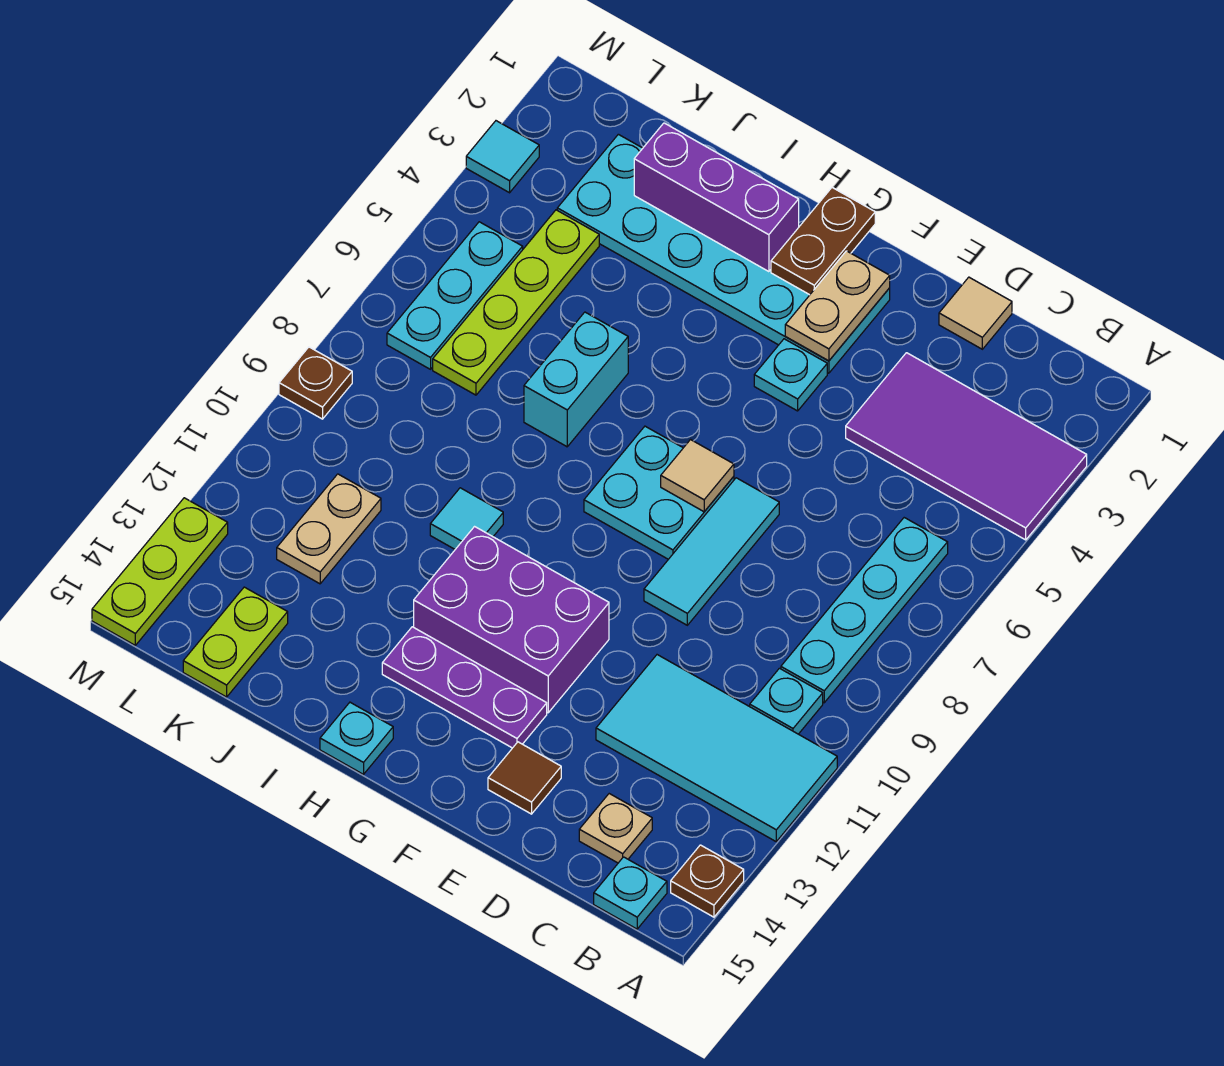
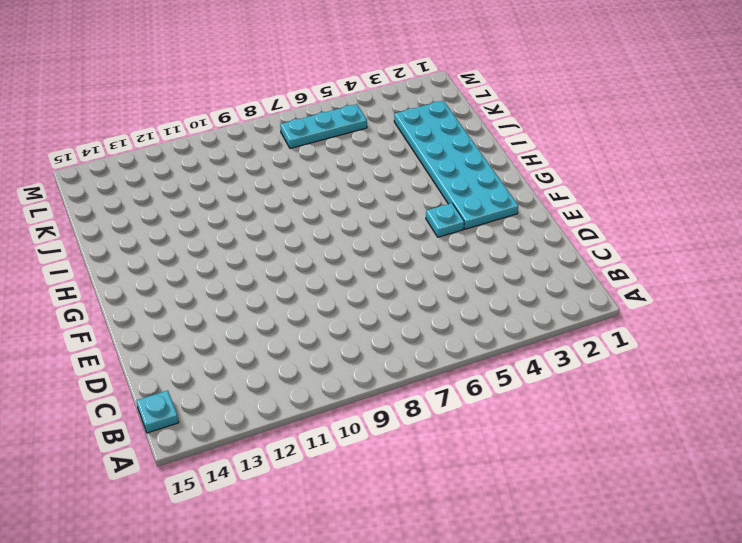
none -> purple 2x4 tile [846,353,1087,540]
none -> cyan 2x4 tile [596,655,837,841]
none -> brown 1x1 plate [671,845,744,917]

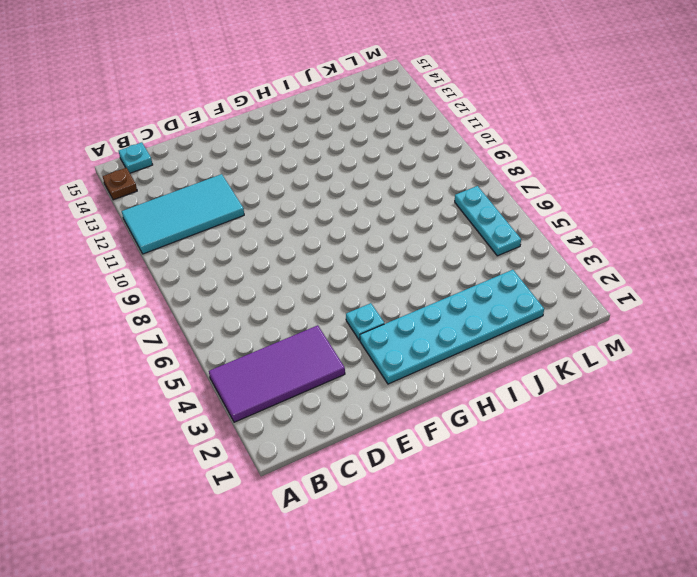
none -> cyan 1x4 plate [781,518,948,703]
none -> cyan 1x1 plate [750,668,823,734]
none -> tan 1x1 plate [579,794,652,863]

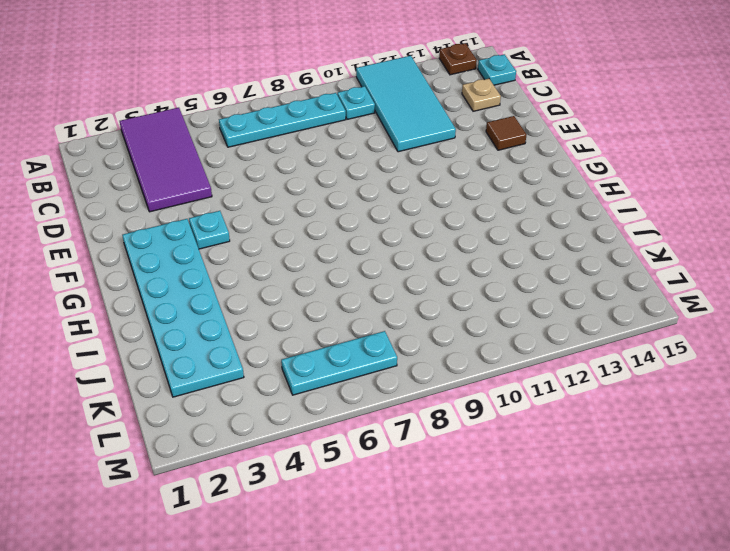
none -> tan 1x1 tile [939,277,1012,349]
none -> cyan 1x3 tile [644,478,779,625]
none -> cyan 2x2 plate [584,426,734,559]

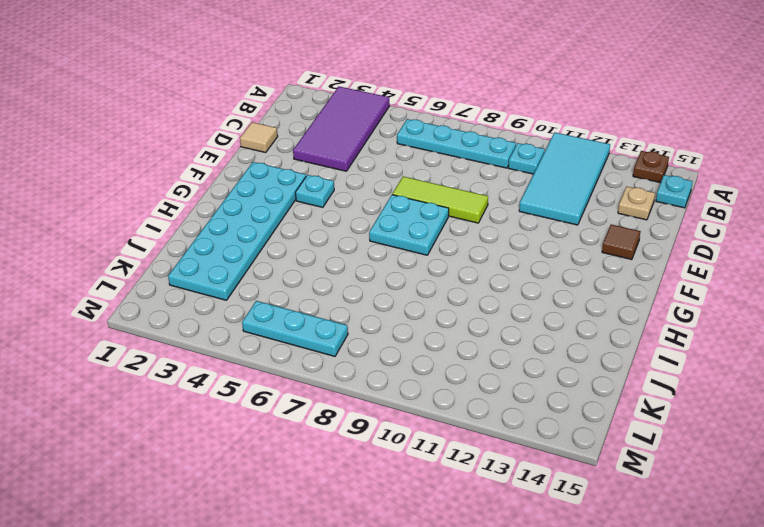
lime 1x3 tile [392,177,488,223] -> cyan 1x3 tile [644,478,779,625]
none -> purple 2x3 brick [414,527,609,713]
none -> purple 1x3 plate [382,627,547,748]
none -> cyan 1x1 plate [320,702,393,774]

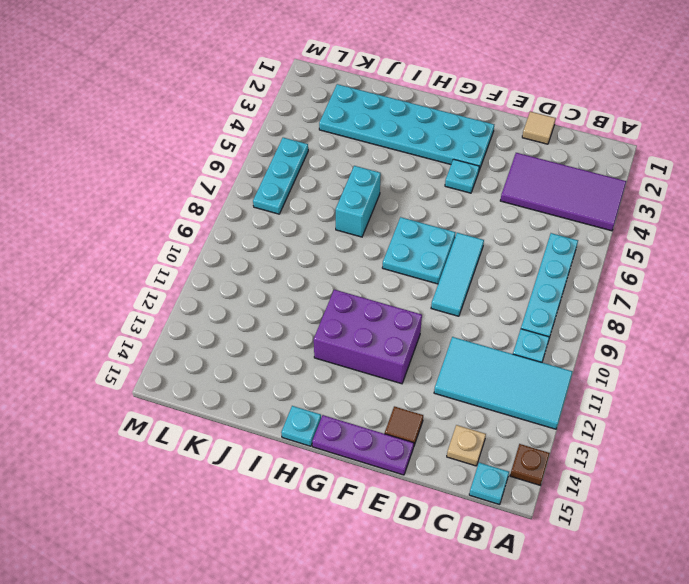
purple 1x3 plate [312,415,414,475] -> purple 1x3 plate moved to [382,627,547,748]
none -> cyan 1x1 tile [430,488,503,549]
none -> lime 1x4 plate [433,210,599,395]
none -> tan 1x2 plate [277,474,381,584]

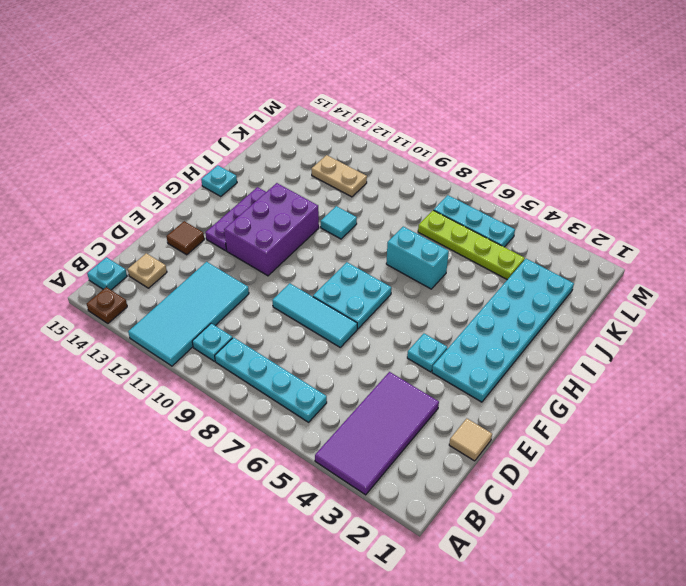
none -> lime 1x2 plate [183,587,288,697]
none -> cyan 1x1 tile [466,121,539,193]
none -> brown 1x1 plate [279,347,352,419]

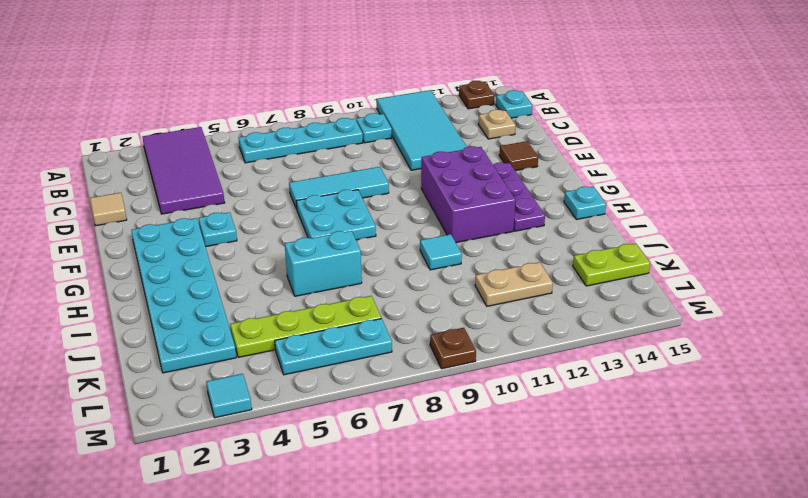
none -> lime 1x3 plate [92,498,228,645]
none -> tan 1x2 plate [785,251,890,361]
none -> tan 1x1 tile [661,440,734,512]

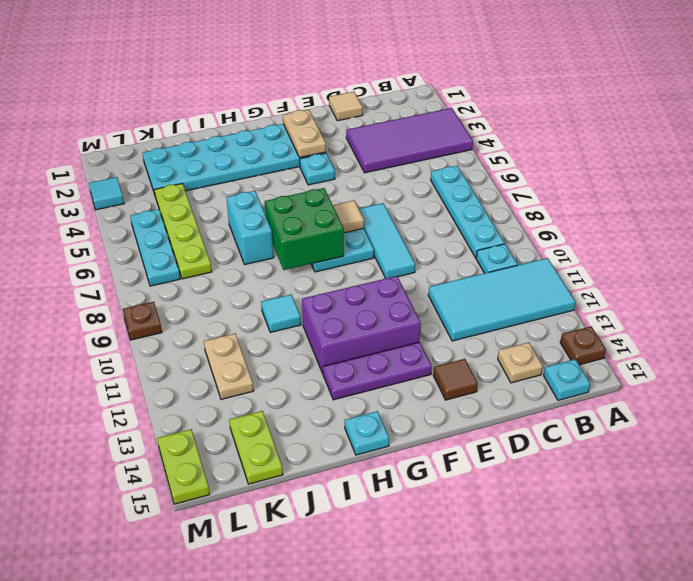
green 2x2 brick [265,188,344,270] -> none
lime 1x2 plate [157,429,210,504] -> lime 1x3 plate [92,498,228,645]
none -> brown 1x2 plate [771,188,875,295]
none -> purple 1x3 brick [634,123,799,272]

